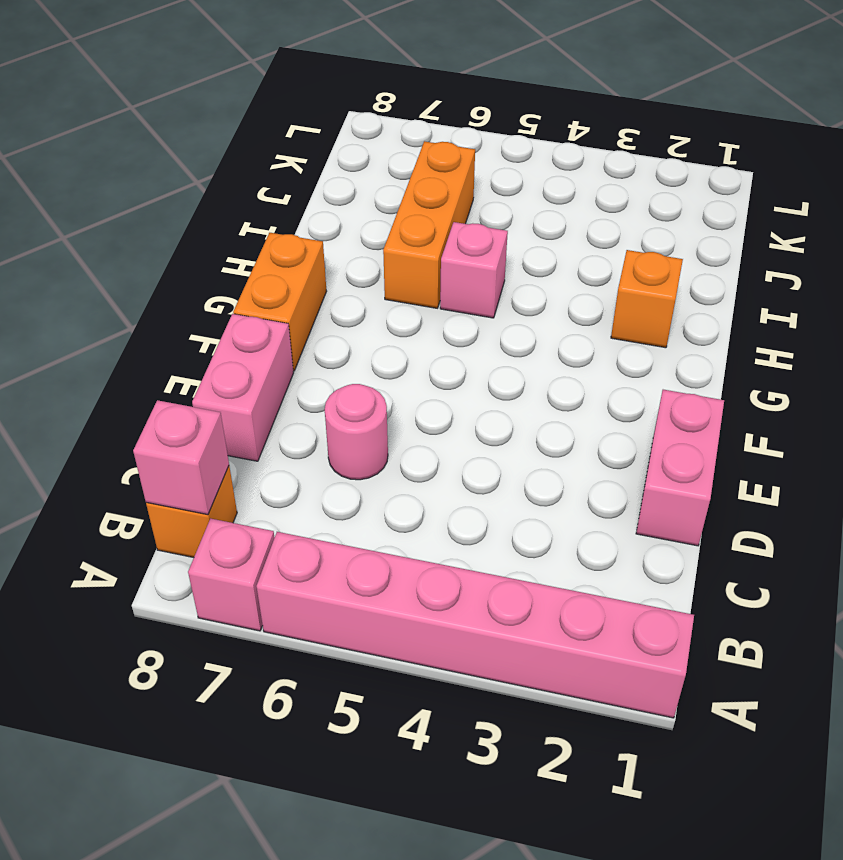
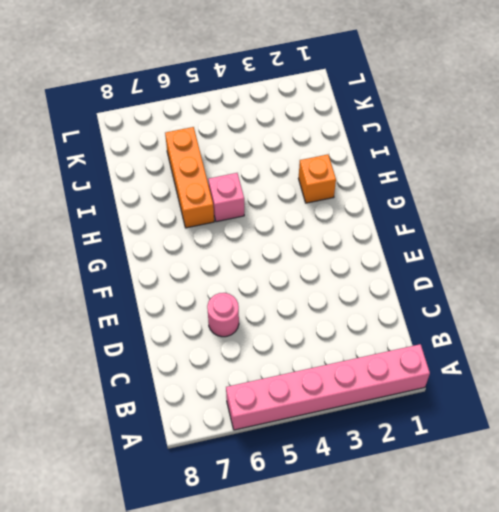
none -> pink 1x1 brick [188,519,275,631]
none -> orange 1x1 brick [146,466,237,558]

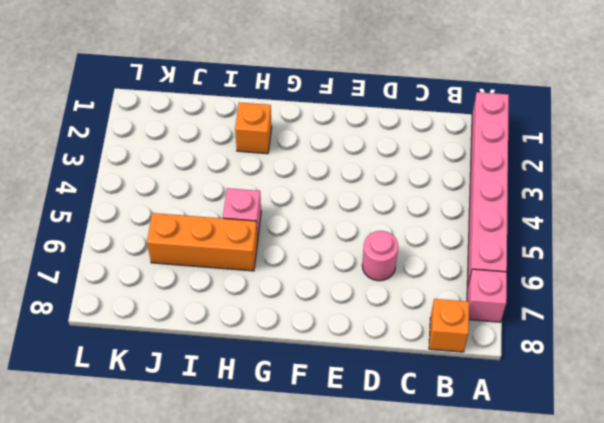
none -> pink 1x2 brick [636,390,724,546]
none -> pink 1x2 brick [192,314,294,461]

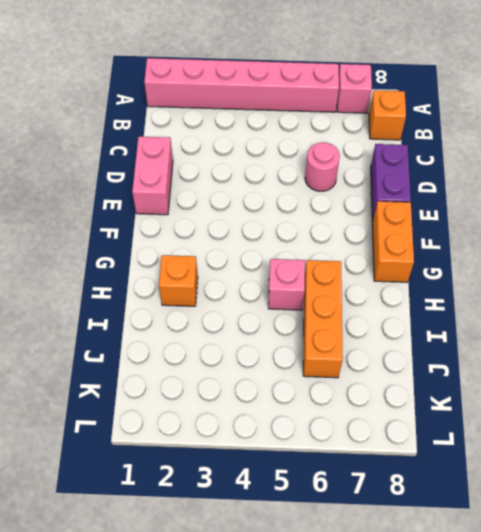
purple 1x2 brick [371,144,411,221] -> pink 1x2 brick [192,314,294,461]
none -> pink 1x1 brick [133,400,229,515]

